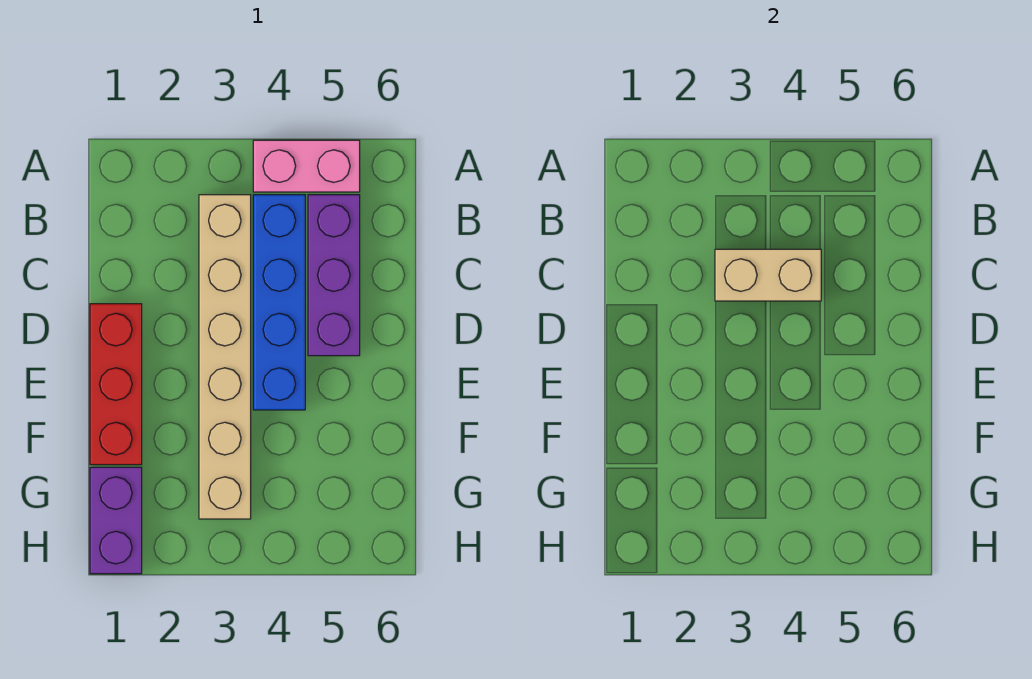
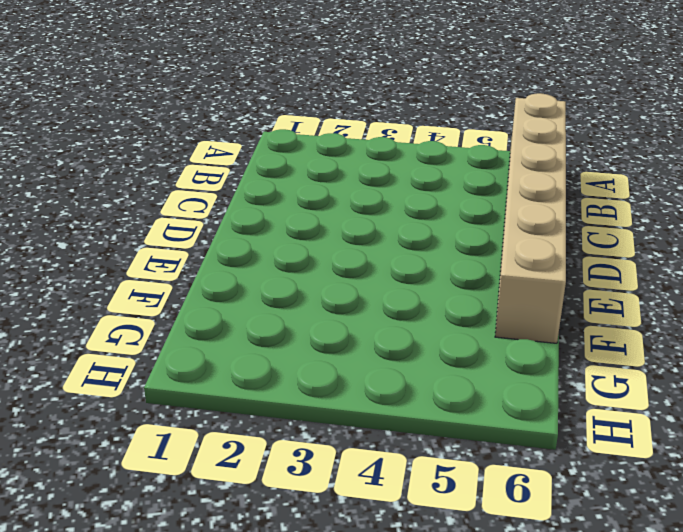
tan 1x6 brick [495,93,566,343] -> tan 1x6 brick moved to [199,195,251,519]
none -> pink 1x2 brick [253,140,360,192]
none -> blue 1x4 brick [253,195,305,410]

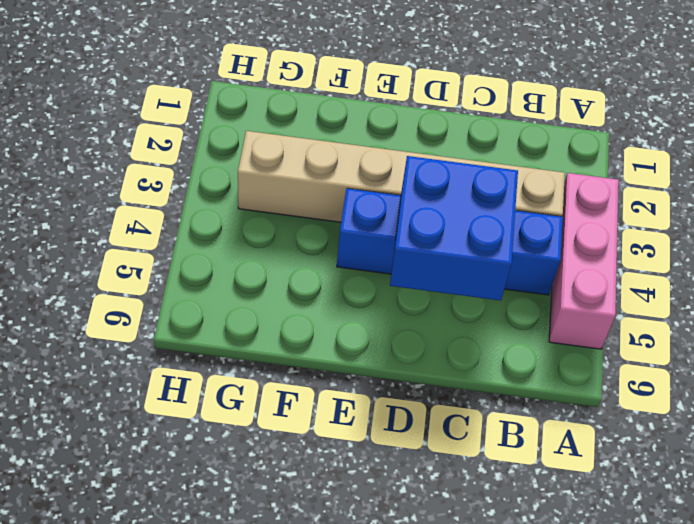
pink 1x3 brick [549,173,619,349] -> pink 1x2 brick [253,140,360,192]
blue 2x2 brick [390,156,518,301] -> tan 1x2 brick [715,249,821,301]
none -> purple 1x3 brick [308,195,360,356]
none -> red 1x3 brick [90,304,142,465]

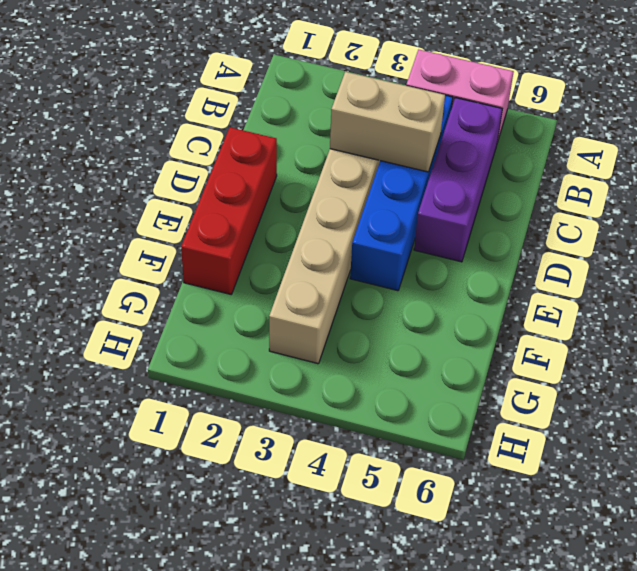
none -> purple 1x2 brick [90,467,142,574]

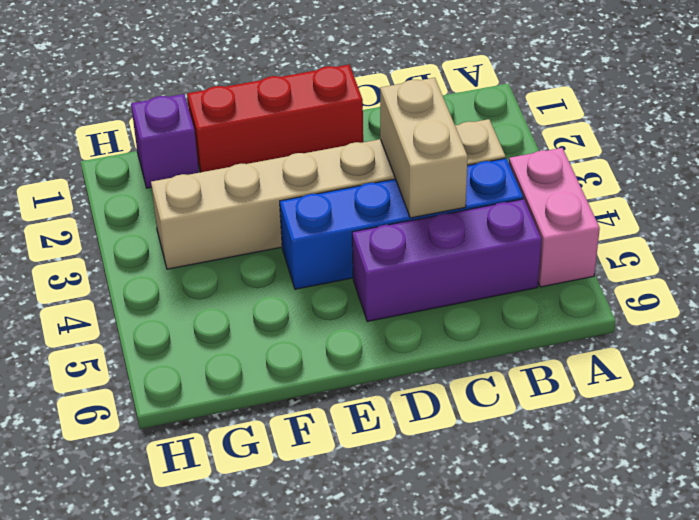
purple 1x1 brick [131,94,199,188] -> purple 1x2 brick [90,467,142,574]

